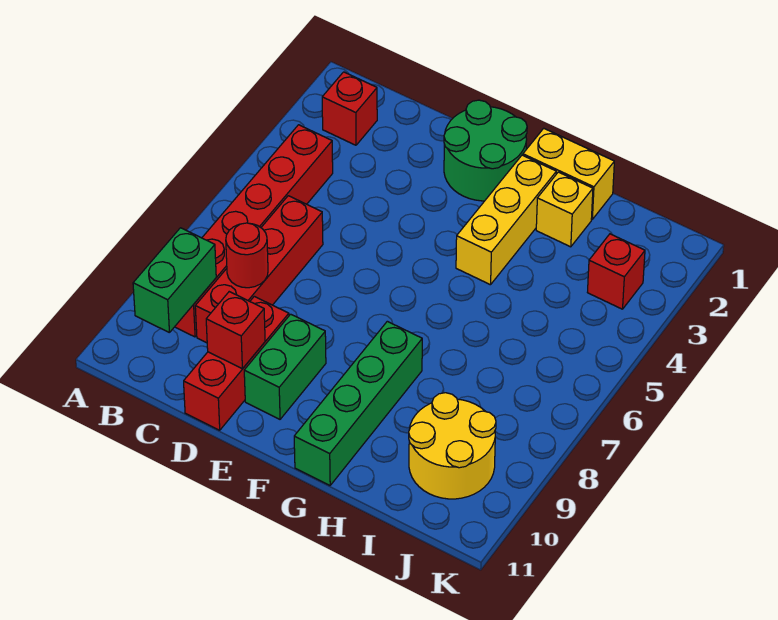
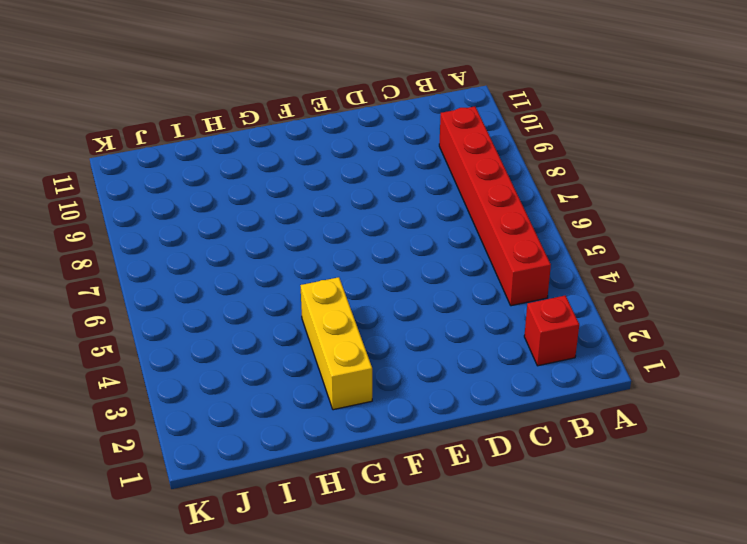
none -> red 1x4 brick [195,196,323,343]
none -> red 1x3 brick [184,296,289,430]
none -> green 2x2 round brick [444,100,527,201]

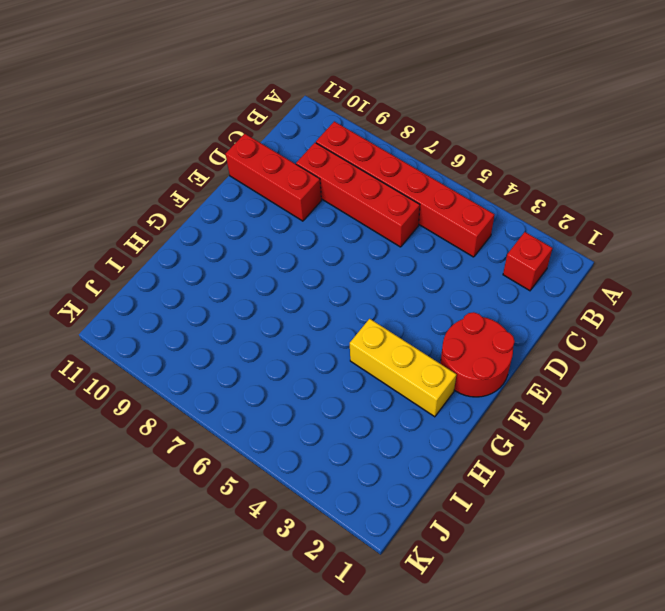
red 2x2 round brick [441,312,515,397] -> green 2x2 round brick [444,100,527,201]
none -> green 1x2 brick [244,314,326,419]
none -> yellow 1x2 brick [523,128,614,219]
none -> green 1x4 brick [294,321,422,485]

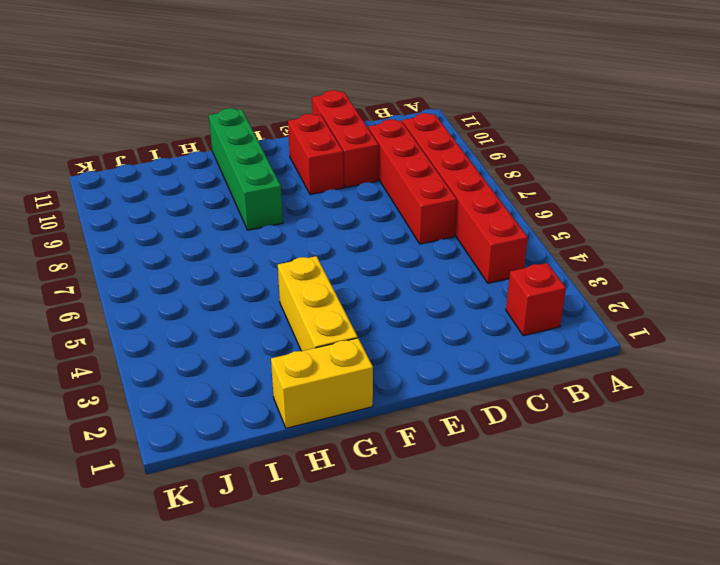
red 1x2 brick [288,114,344,195] -> green 1x2 brick [244,314,326,419]
none -> green 2x2 round brick [444,100,527,201]
none -> yellow 1x1 brick [536,172,593,247]
none -> yellow 2x2 round brick [409,393,496,499]

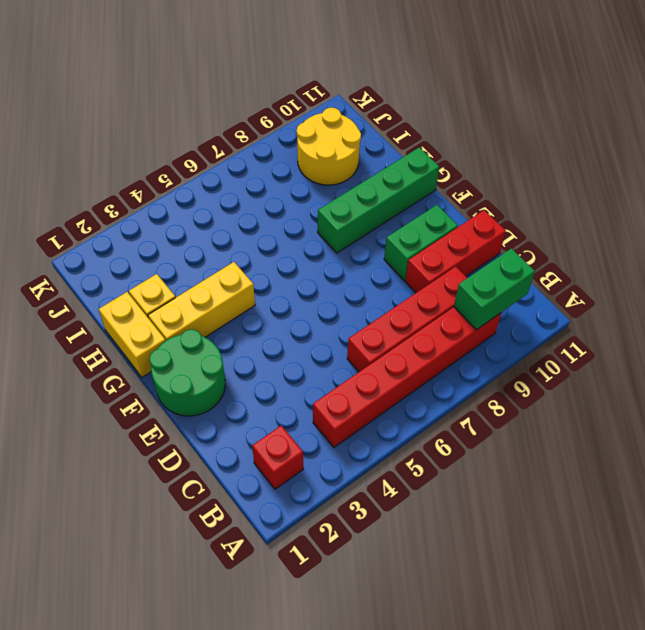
none -> red 1x1 brick [587,234,645,309]
none -> red 1x1 round brick [226,223,268,288]
none -> red 1x1 brick [206,292,265,369]

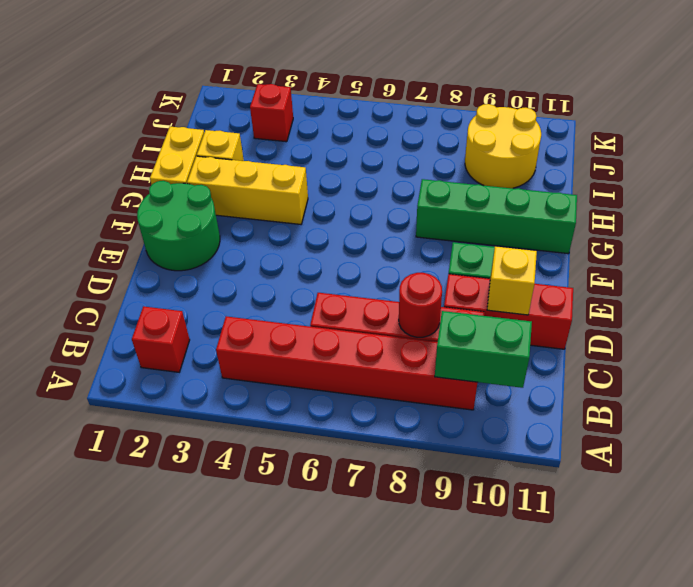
yellow 1x1 brick [487,246,537,315] -> red 1x1 brick [206,292,265,369]

